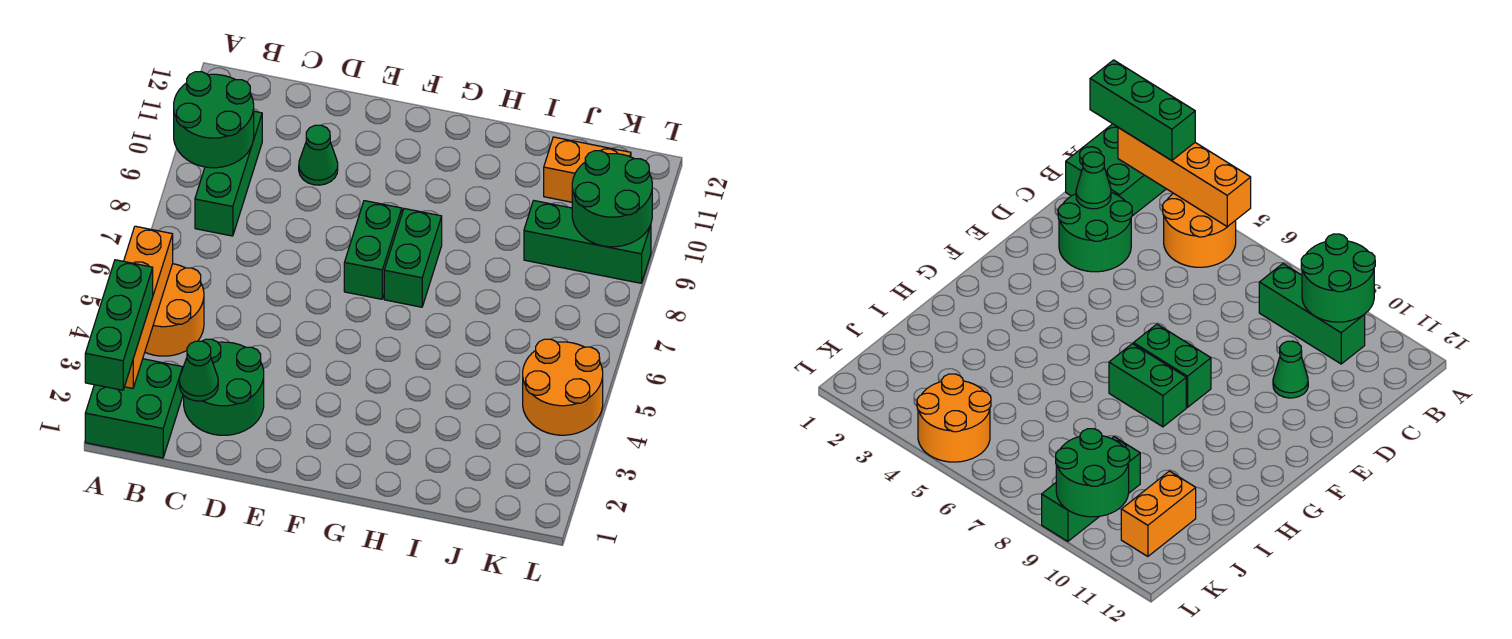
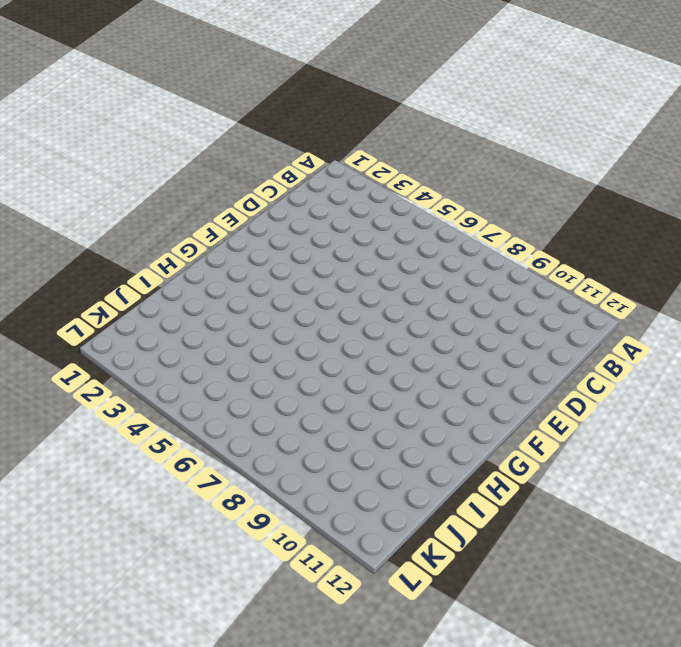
none -> green 2x2 brick [85,359,183,458]
none -> orange 2x2 round brick [145,264,204,356]
none -> green 1x3 brick [195,111,262,236]

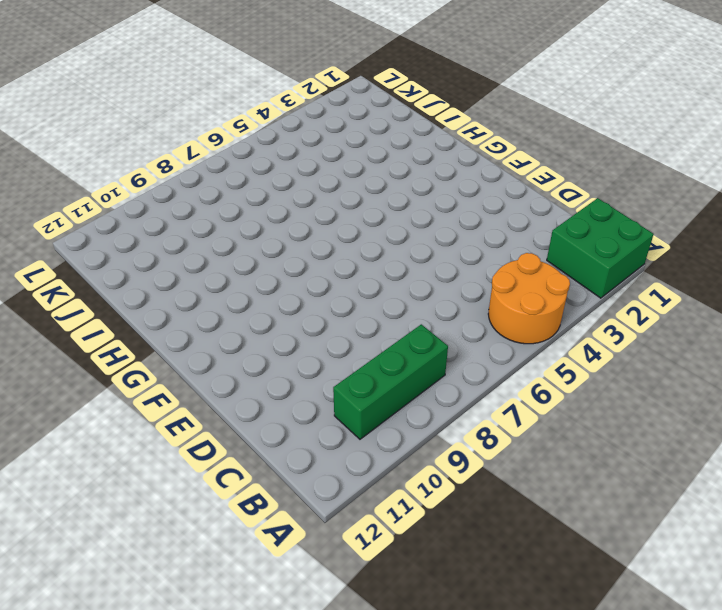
none -> green 2x2 round brick [184,339,264,435]
none -> green 1x1 cone [299,125,338,185]
none -> green 1x2 brick [344,201,402,299]

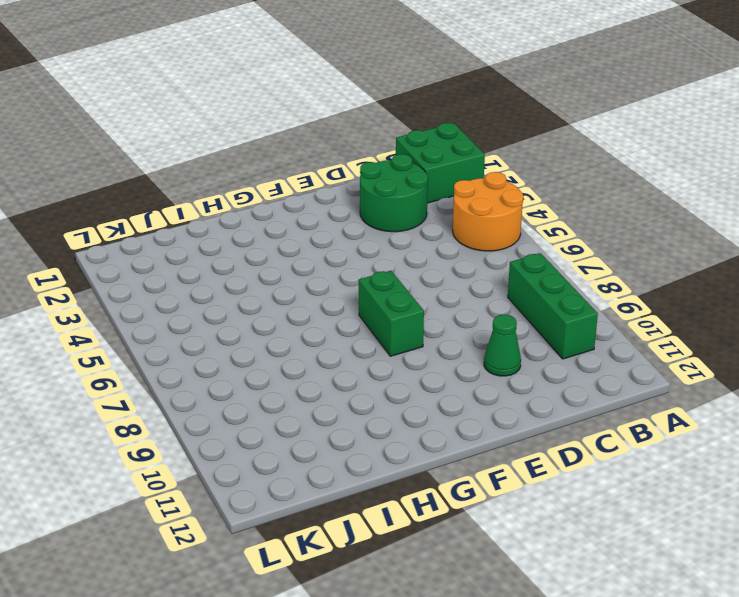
none -> green 1x2 brick [384,209,442,307]
none -> green 1x3 brick [524,201,651,283]
none -> orange 1x2 brick [544,137,631,202]

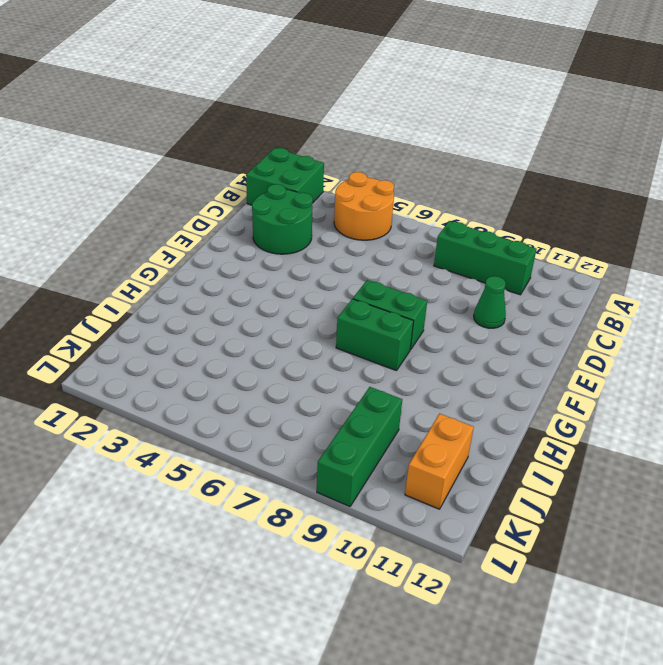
none -> orange 2x2 round brick [523,339,603,435]
none -> orange 1x4 brick [124,226,173,388]
none -> green 2x2 round brick [174,72,254,168]

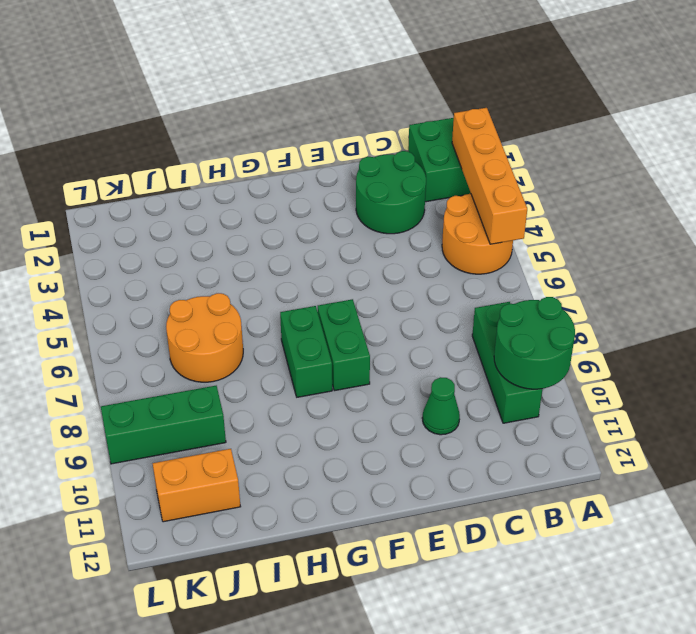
orange 2x2 round brick [166,293,243,382] -> orange 2x2 round brick moved to [523,339,603,435]
none -> green 1x1 cone [179,341,218,401]
none -> green 2x2 round brick [572,151,652,247]
none -> green 1x3 brick [85,260,153,390]

